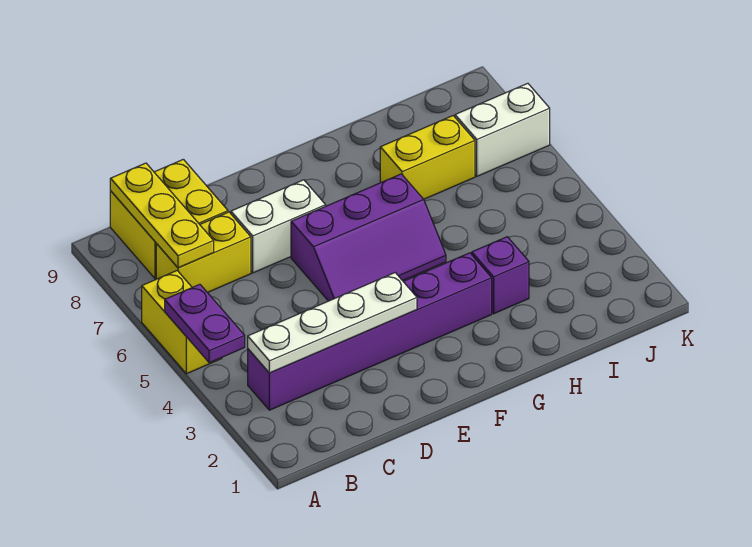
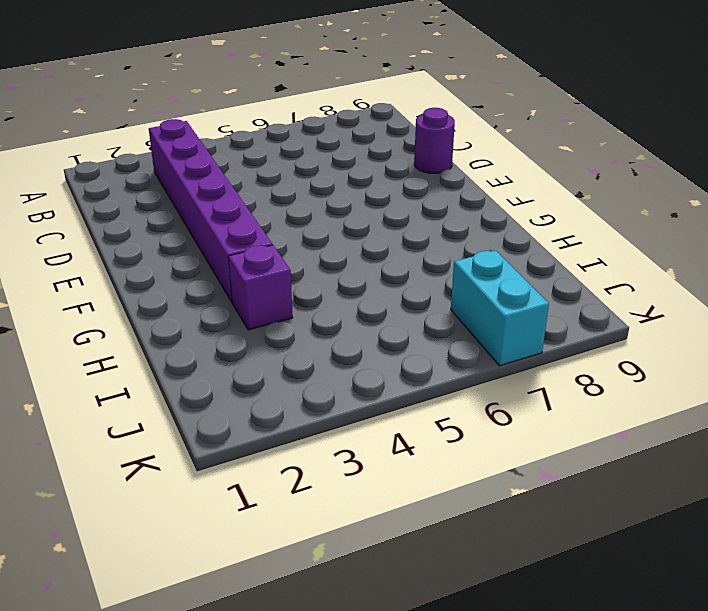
purple 1x1 round brick [414,108,455,173] -> none
cyan 1x2 brick [451,251,549,366] -> white 1x2 brick [455,83,550,176]
none -> yellow 1x2 brick [142,271,222,374]
none -> yellow 1x2 brick [156,212,251,293]
none -> yellow 2x2 brick [110,159,228,279]

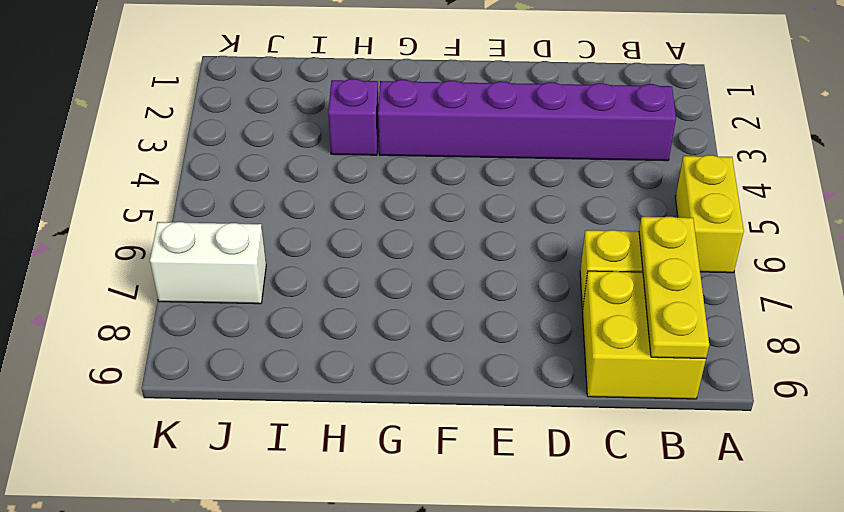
none -> white 1x2 brick [231,180,326,273]
none -> purple 2x3 slope [291,174,446,301]
none -> yellow 1x2 brick [380,116,475,199]

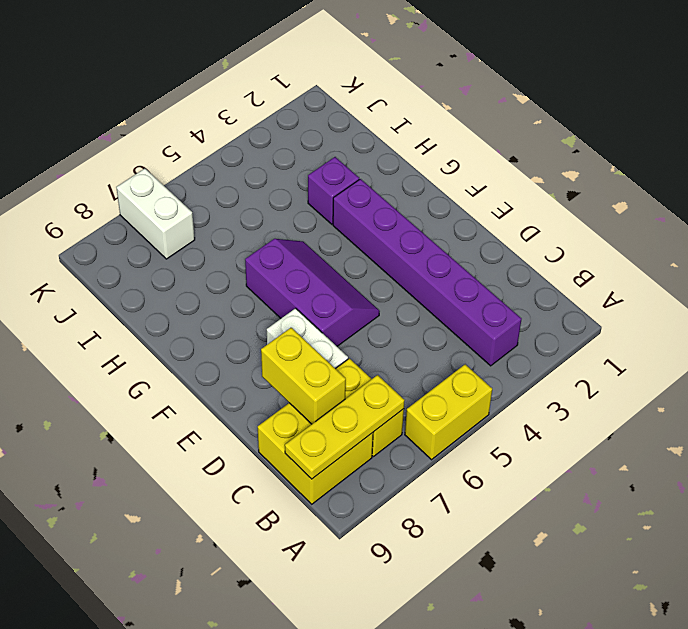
yellow 1x2 brick [261,328,346,424] -> yellow 1x2 brick moved to [380,116,475,199]
none -> purple 1x2 plate [165,284,245,363]
none -> white 1x4 plate [248,273,417,373]

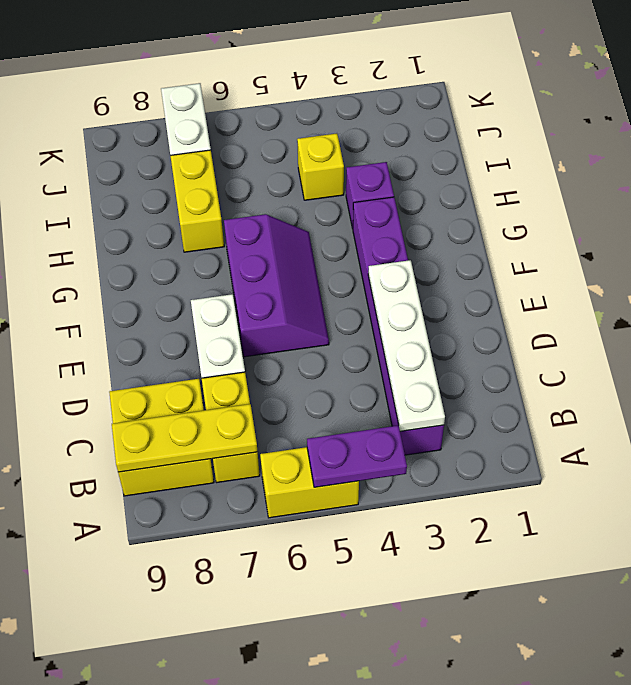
yellow 1x1 brick [297,133,344,200] -> none

